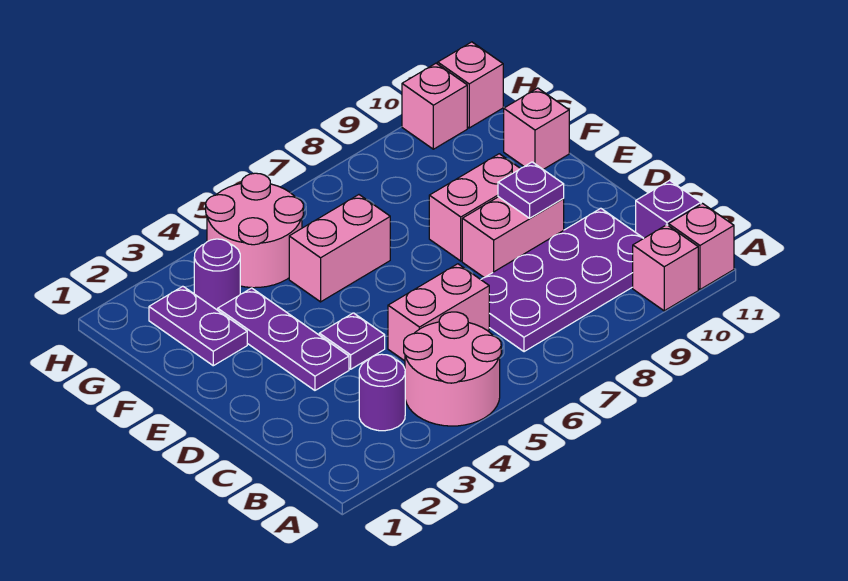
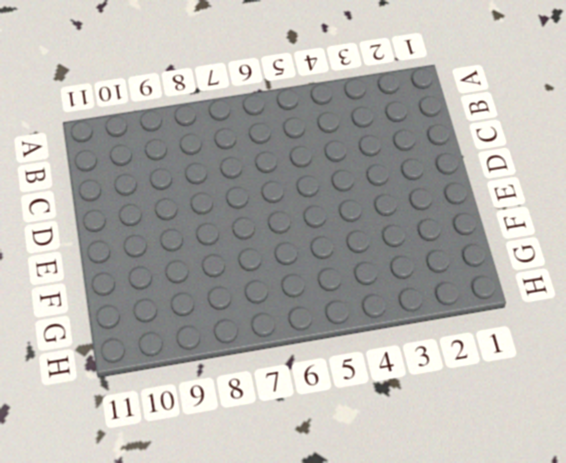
none -> pink 2x2 round brick [404,312,501,426]
none -> pink 1x1 brick [633,225,698,311]
none -> pink 1x1 brick [669,204,734,289]

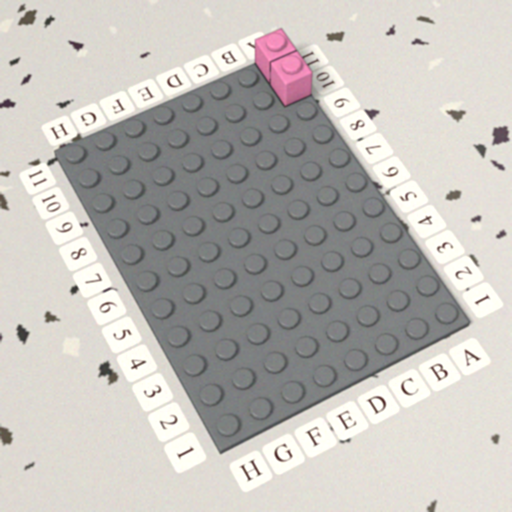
none -> pink 2x2 round brick [404,312,501,426]
none -> purple 1x1 round brick [359,354,405,431]
none -> purple 2x4 plate [481,208,643,352]

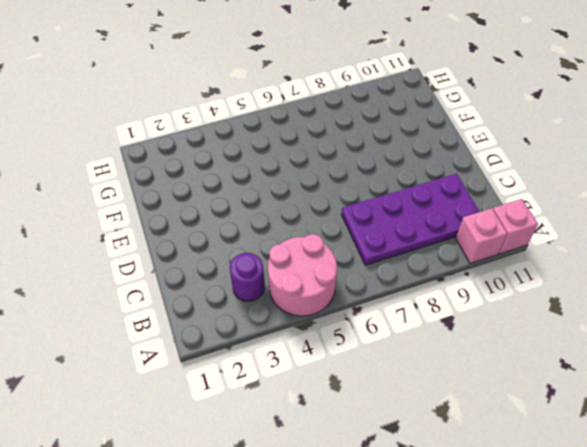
none -> purple 1x1 brick [636,180,701,238]
none -> pink 1x2 brick [388,264,489,361]
none -> purple 1x3 plate [218,288,349,390]

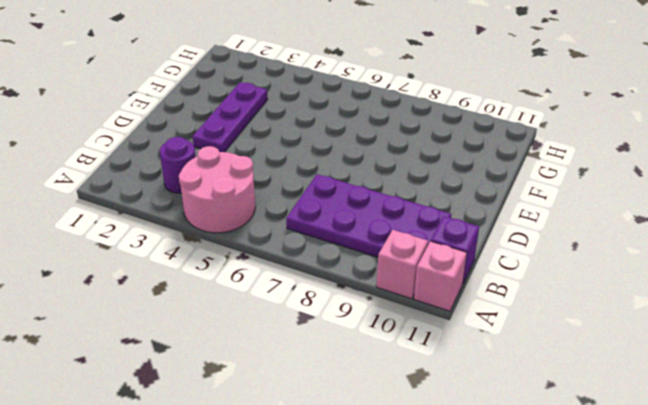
none -> pink 1x2 brick [388,264,489,361]
none -> purple 1x1 plate [319,313,385,369]
none -> pink 1x2 brick [462,197,564,278]

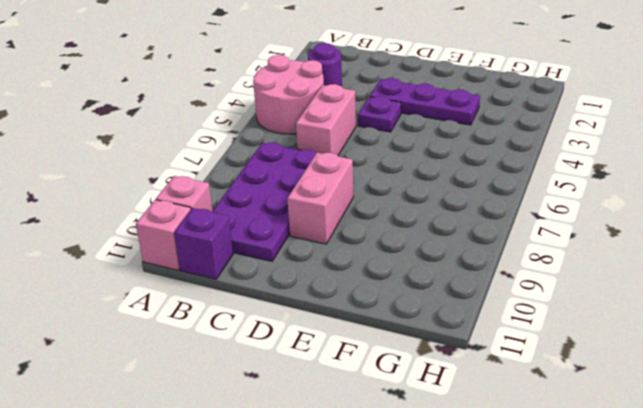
none -> pink 1x2 brick [429,154,520,261]
none -> purple 1x2 plate [149,286,247,366]
none -> pink 1x2 brick [289,195,390,302]

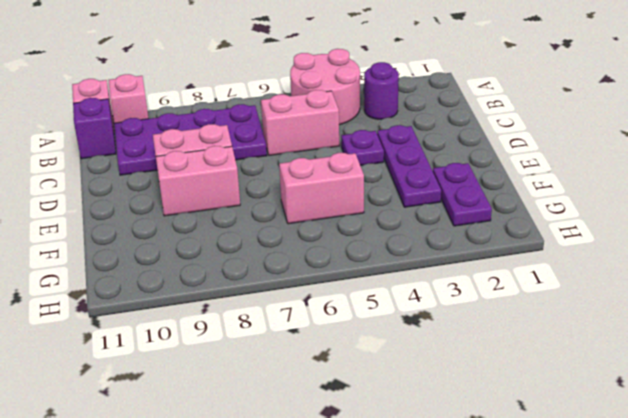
none -> pink 1x1 brick [504,88,569,170]
none -> purple 1x1 round brick [194,239,240,310]
none -> pink 2x2 round brick [206,173,303,288]

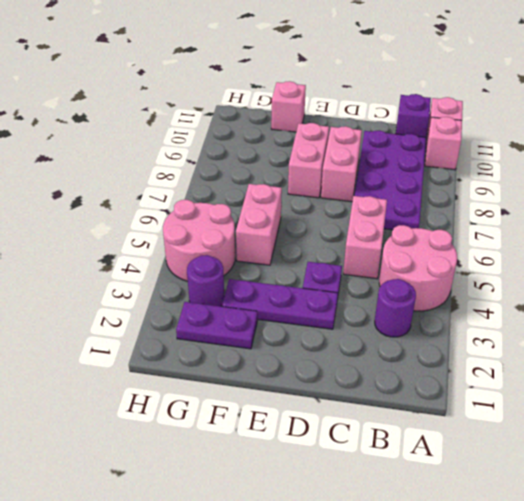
none -> pink 1x1 brick [402,63,467,149]
none -> pink 1x1 brick [438,42,503,128]
none -> purple 1x1 plate [498,162,564,218]

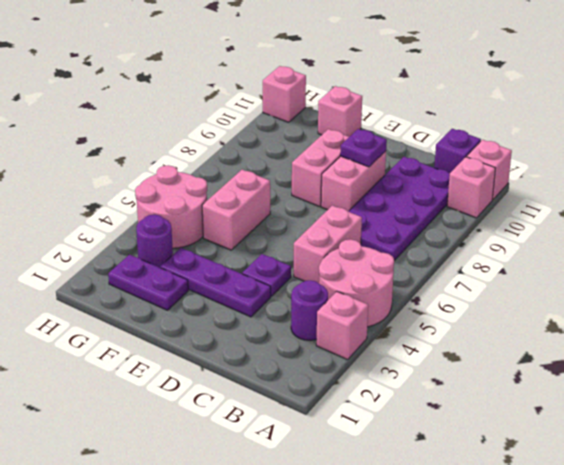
pink 1x1 brick [316,291,368,359] -> pink 1x1 brick moved to [402,63,467,149]

